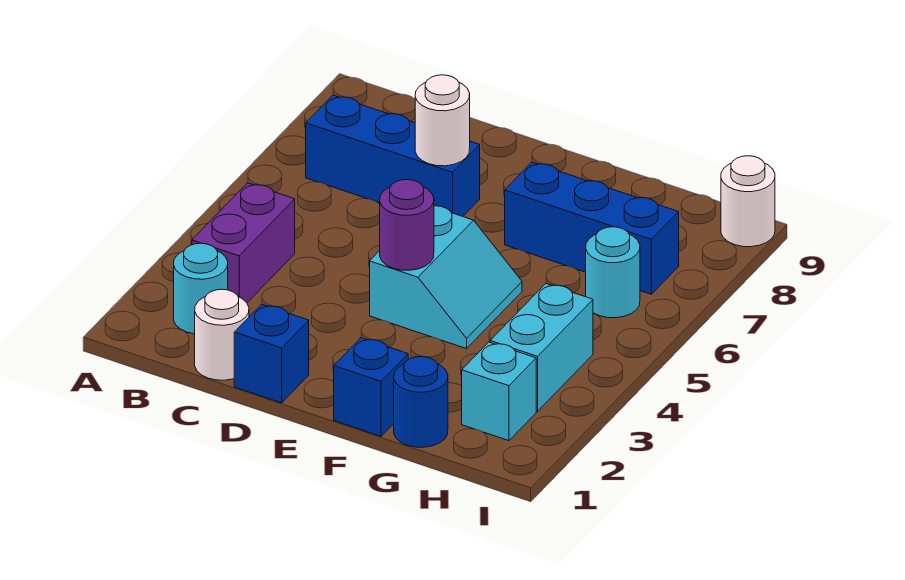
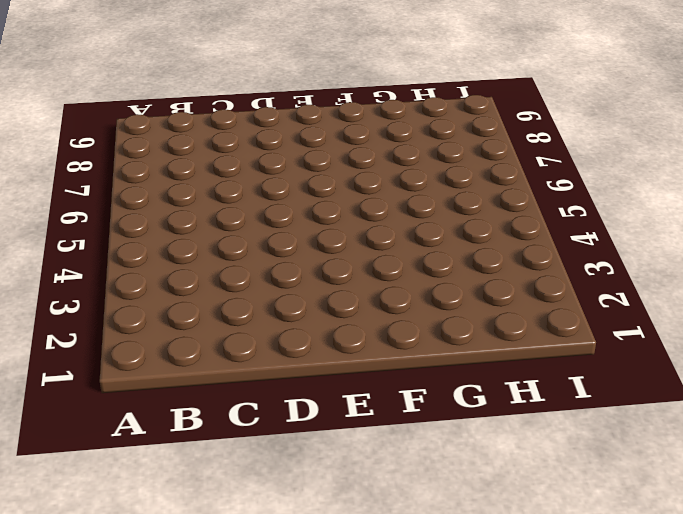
none -> cyan 1x1 round brick [174,243,228,334]
none -> purple 1x2 brick [192,183,295,303]
none -> blue 1x3 brick [306,95,480,216]

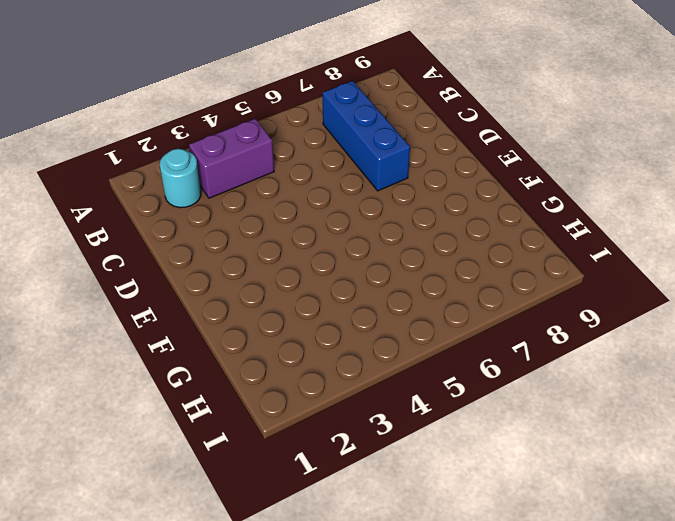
none -> white 1x1 round brick [195,289,249,380]
none -> blue 1x1 brick [234,304,309,403]
none -> cyan 2x2 slope [370,206,522,349]

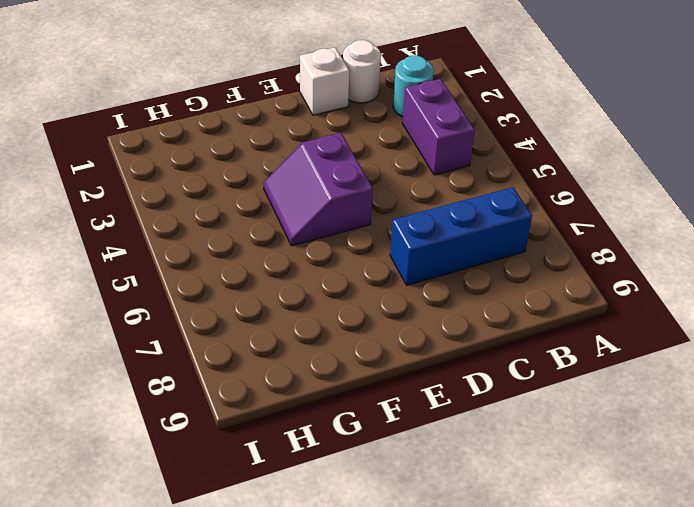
white 1x1 brick [300,47,349,115] -> blue 1x1 brick [234,304,309,403]
purple 2x2 slope [263,133,373,246] -> cyan 2x2 slope [370,206,522,349]
none -> blue 1x1 brick [334,338,408,436]
none -> blue 1x3 brick [505,162,679,294]
none -> blue 1x1 round brick [394,356,448,447]

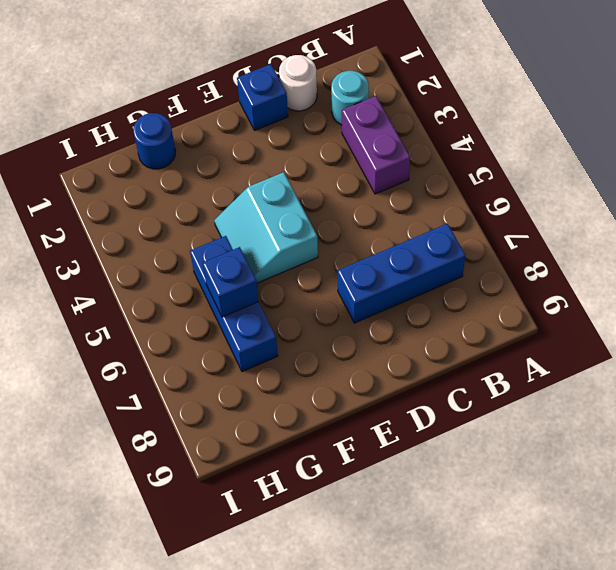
blue 1x3 brick [190,236,278,372] -> blue 1x3 brick turned to [505,162,679,294]
blue 1x1 brick [203,247,259,317] -> blue 1x1 brick moved to [334,338,408,436]
none -> cyan 1x1 brick [462,342,536,441]
none -> cyan 1x2 brick [490,284,593,411]
none -> cyan 1x1 round brick [586,227,640,318]

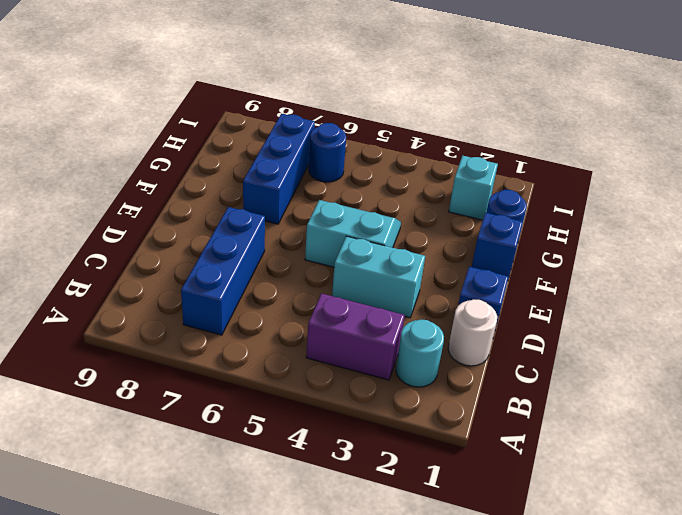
cyan 1x2 brick [332,236,425,318] -> cyan 1x2 brick moved to [490,284,593,411]
blue 1x1 round brick [309,123,346,182] -> cyan 1x1 round brick [586,227,640,318]
none -> white 1x1 round brick [721,156,775,247]
none -> white 1x1 round brick [415,75,470,166]
none -> purple 1x1 round brick [380,180,434,270]

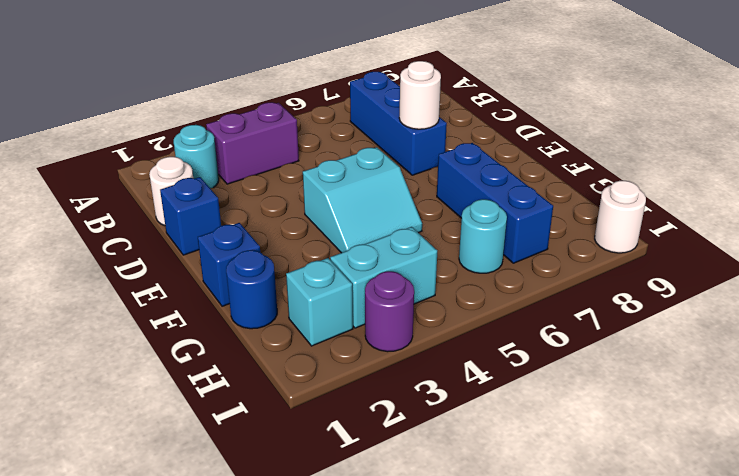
purple 1x1 round brick [365,271,414,352] -> purple 1x1 round brick moved to [380,180,434,270]

